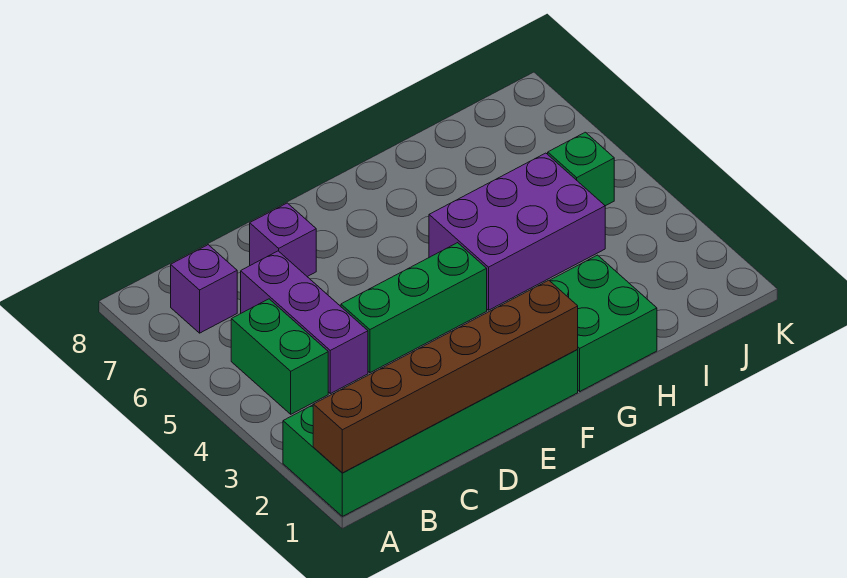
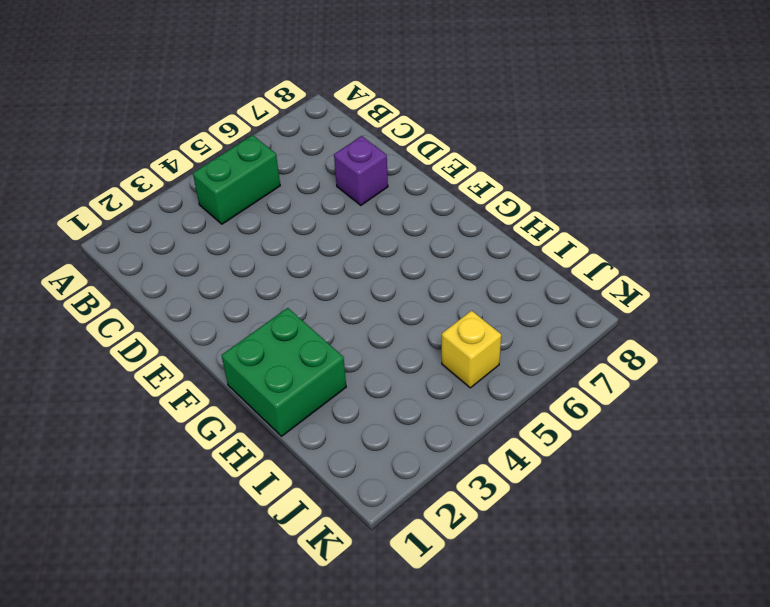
yellow 1x1 brick [442,311,501,388] -> green 1x1 brick [548,132,614,206]
none -> green 2x6 brick [283,349,578,516]
none -> purple 1x1 brick [171,245,237,333]

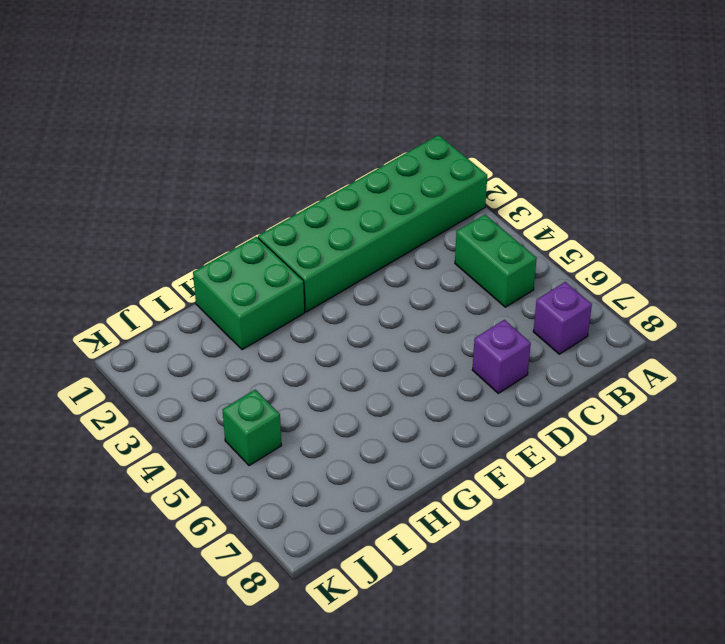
none -> purple 1x3 brick [241,251,368,394]
none -> green 1x3 brick [341,243,487,373]

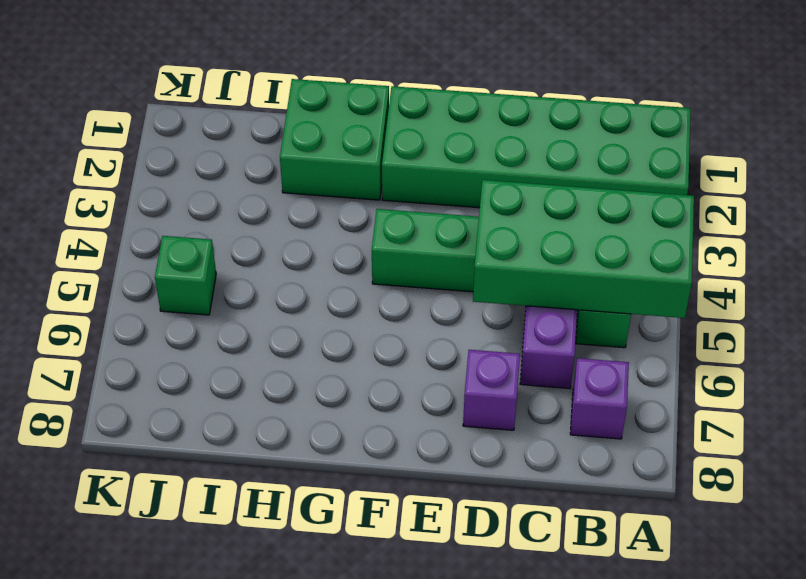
green 2x4 brick [473,180,694,318] -> none
none -> purple 2x3 brick [429,153,605,310]
none -> brown 1x6 brick [313,280,578,473]

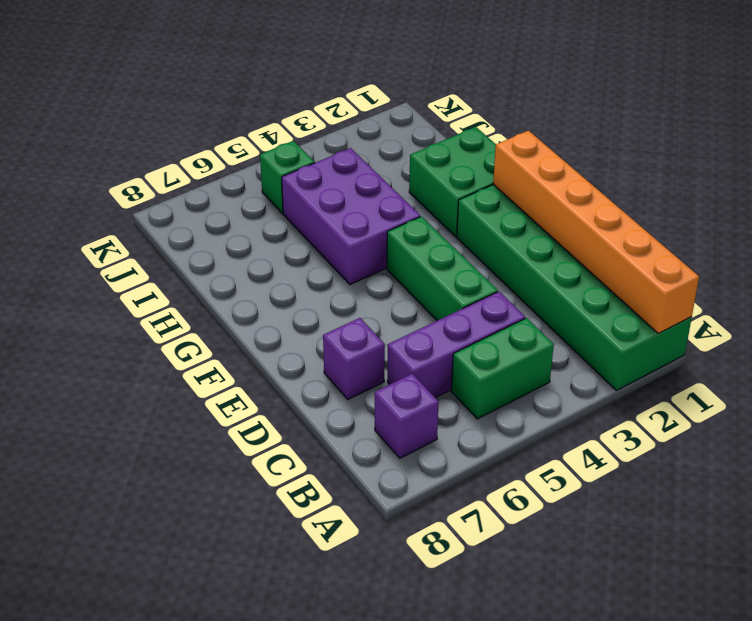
orange 1x6 brick [493,131,699,333] -> brown 1x6 brick [313,280,578,473]

